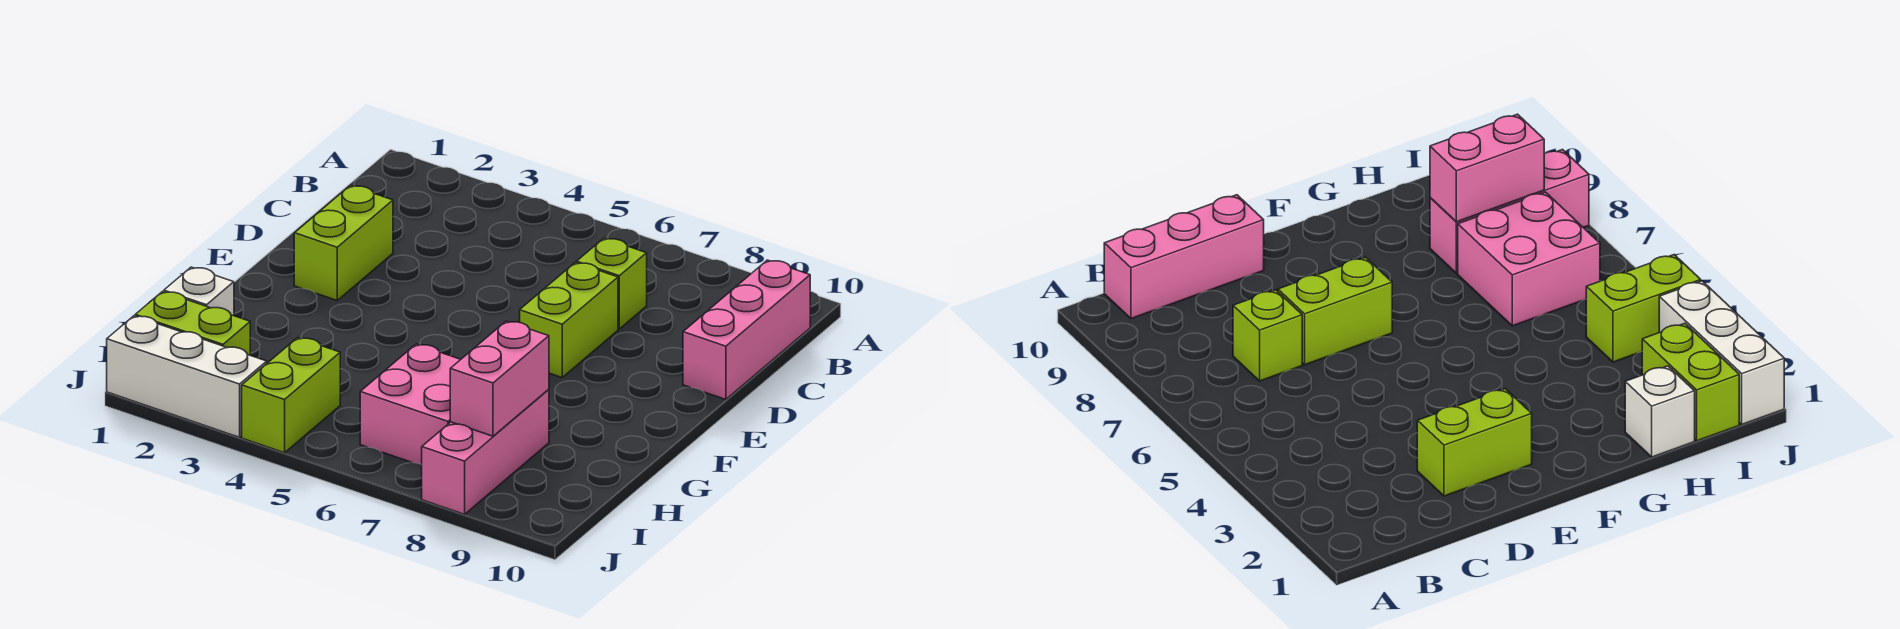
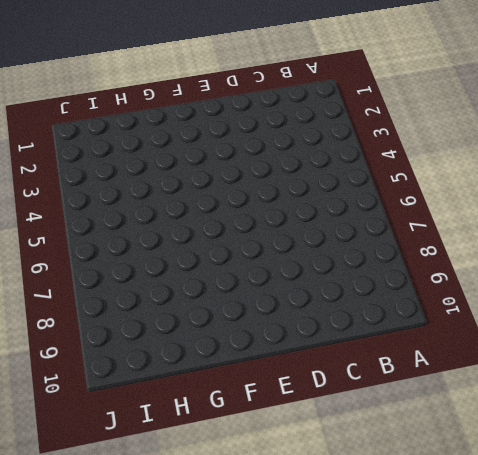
none -> pink 1x3 brick [683,260,810,400]
none -> lime 1x1 brick [577,238,647,329]

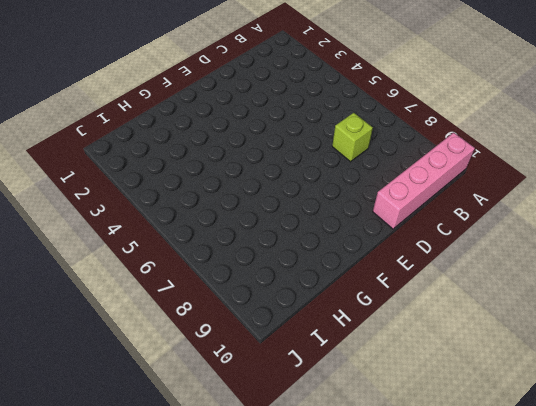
pink 1x4 brick [373,133,475,229] -> pink 1x3 brick [683,260,810,400]
none -> lime 1x2 brick [294,185,393,300]
none -> lime 1x2 brick [520,262,618,377]

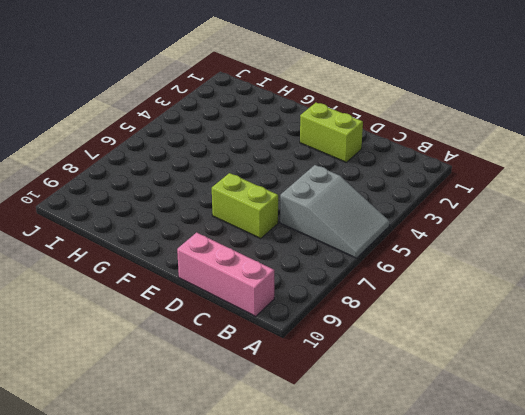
grey 2x3 slope [280,165,390,258] -> none
none -> lime 1x1 brick [577,238,647,329]
none -> white 1x1 brick [164,267,234,316]

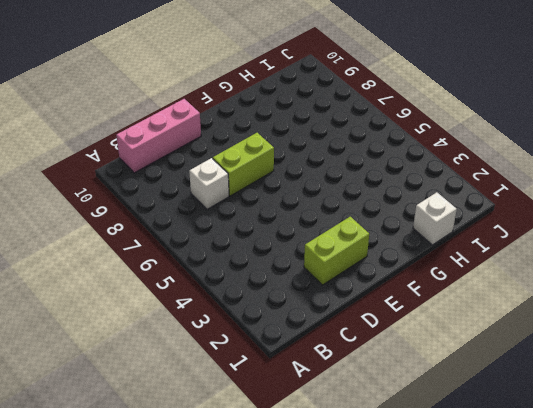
white 1x1 brick [189,158,229,209] -> lime 1x1 brick [577,238,647,329]
none -> pink 2x2 brick [360,344,461,465]
none -> pink 1x3 brick [422,389,549,514]

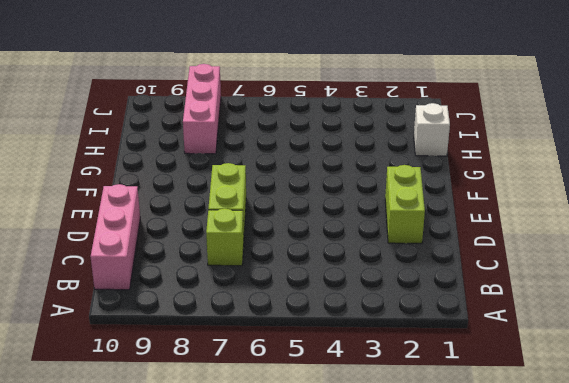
none -> pink 2x2 brick [360,344,461,465]
none -> lime 1x2 brick [135,291,250,355]

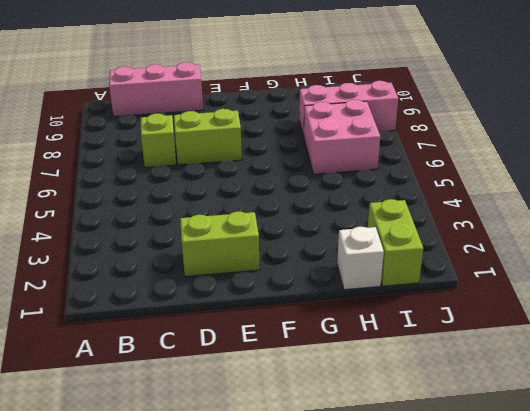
none -> lime 1x2 brick [242,338,340,453]
none -> white 1x3 brick [107,316,267,437]

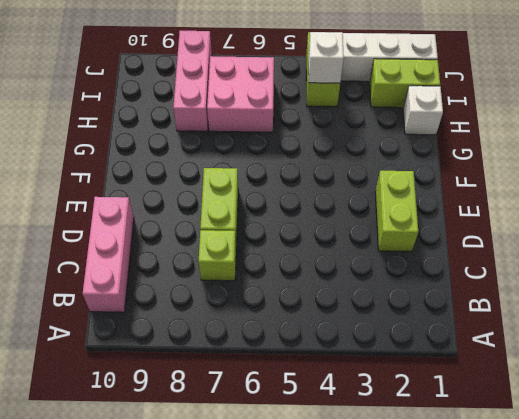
white 1x1 brick [308,32,344,83] -> none
none -> pink 1x2 brick [450,321,549,436]

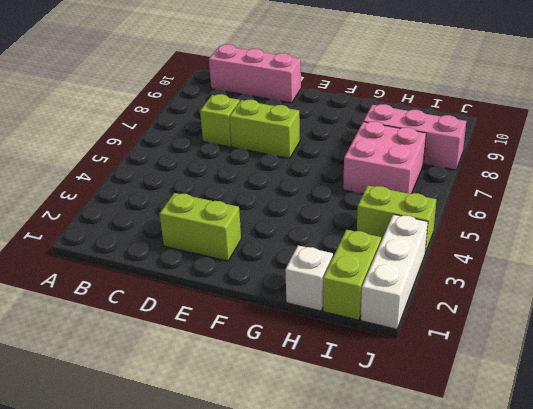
none -> pink 1x2 brick [450,321,549,436]

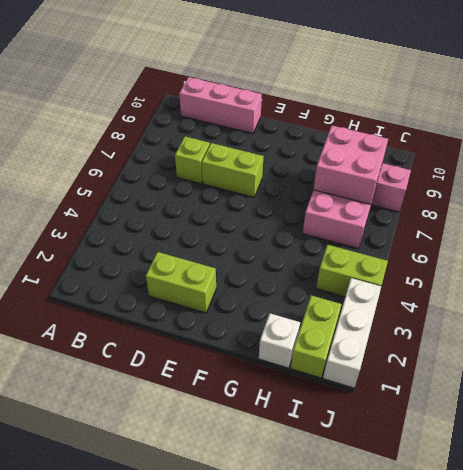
pink 2x2 brick [313,126,388,204] -> pink 1x2 brick [450,321,549,436]

